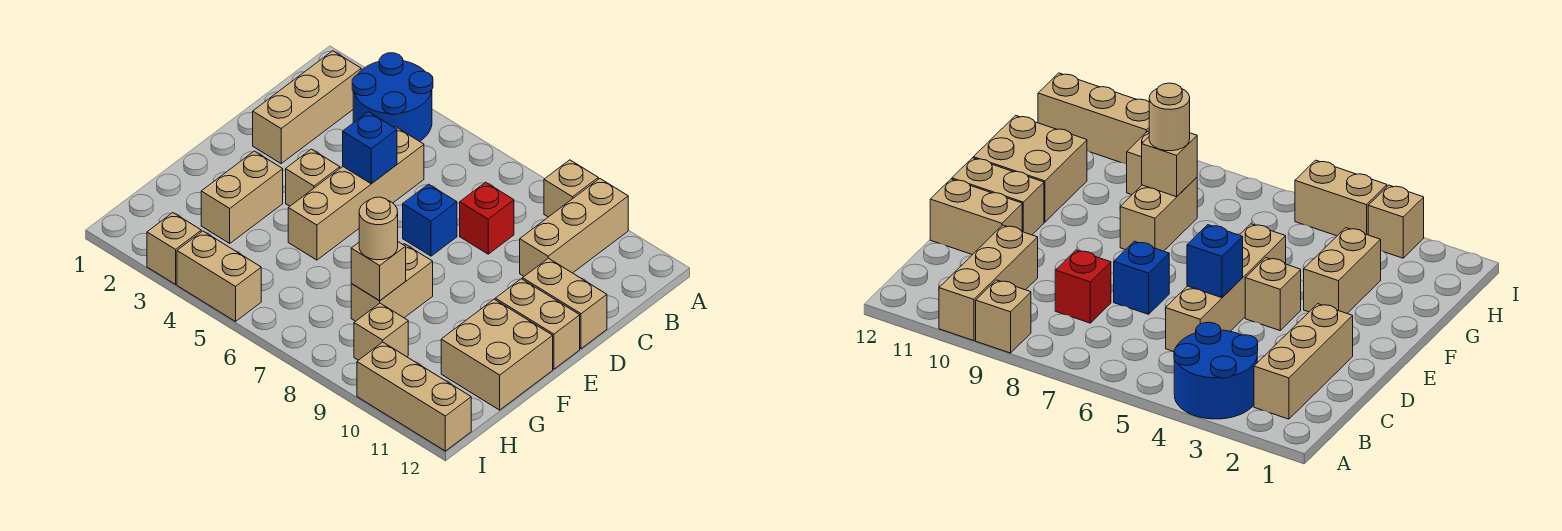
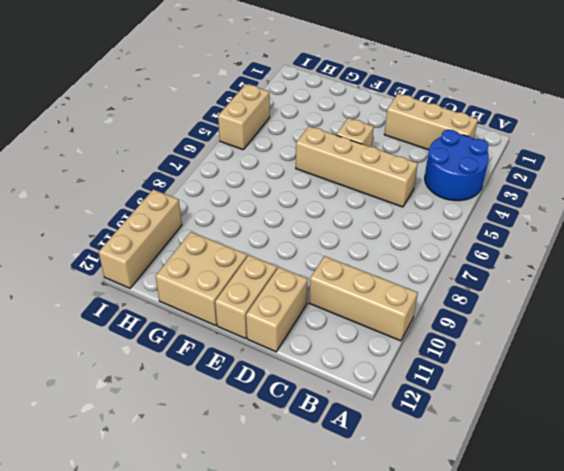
none -> tan 1x1 brick [544,160,598,217]
none -> red 1x1 brick [460,182,514,254]
none -> blue 1x1 brick [403,184,457,256]

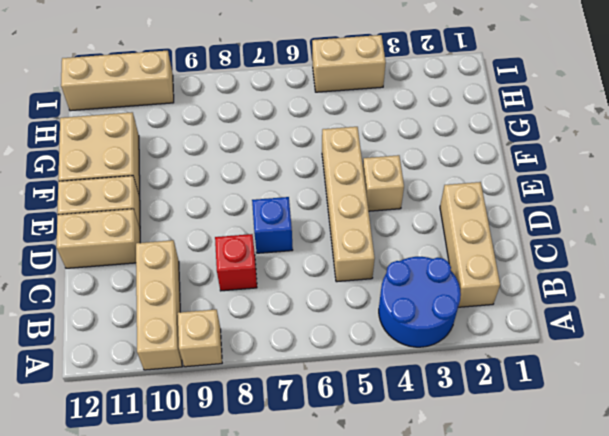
none -> tan 1x2 brick [201,151,283,243]
none -> tan 1x2 brick [351,244,433,321]
none -> tan 1x1 brick [354,303,408,360]

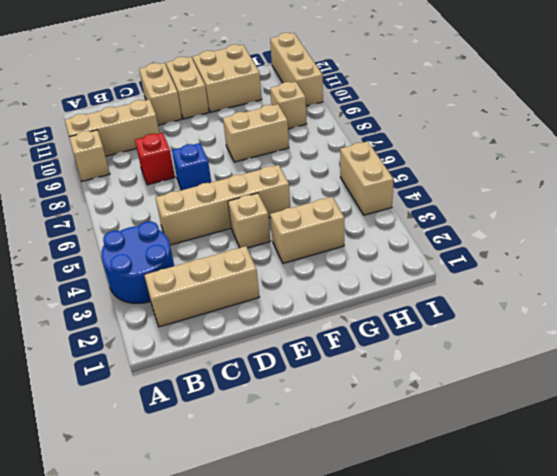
none -> tan 1x1 brick [147,213,201,284]
none -> blue 1x1 brick [343,112,397,184]
none -> tan 1x1 brick [351,242,406,301]

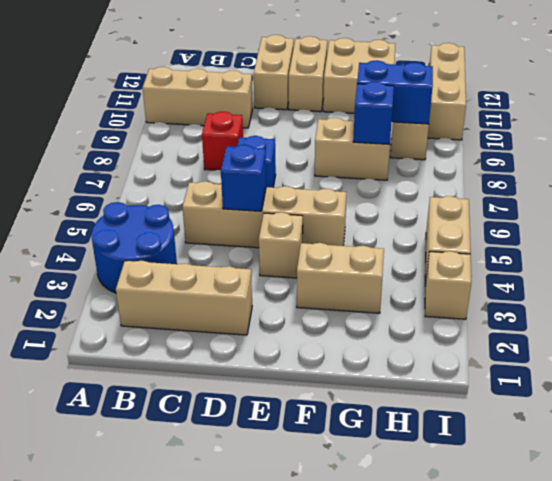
blue 1x1 brick [353,81,394,144] -> tan 1x1 brick [351,242,406,301]
blue 1x2 brick [357,60,433,124] -> none
none -> tan 1x1 brick [544,160,598,217]
none -> tan 1x1 round brick [359,197,398,260]

